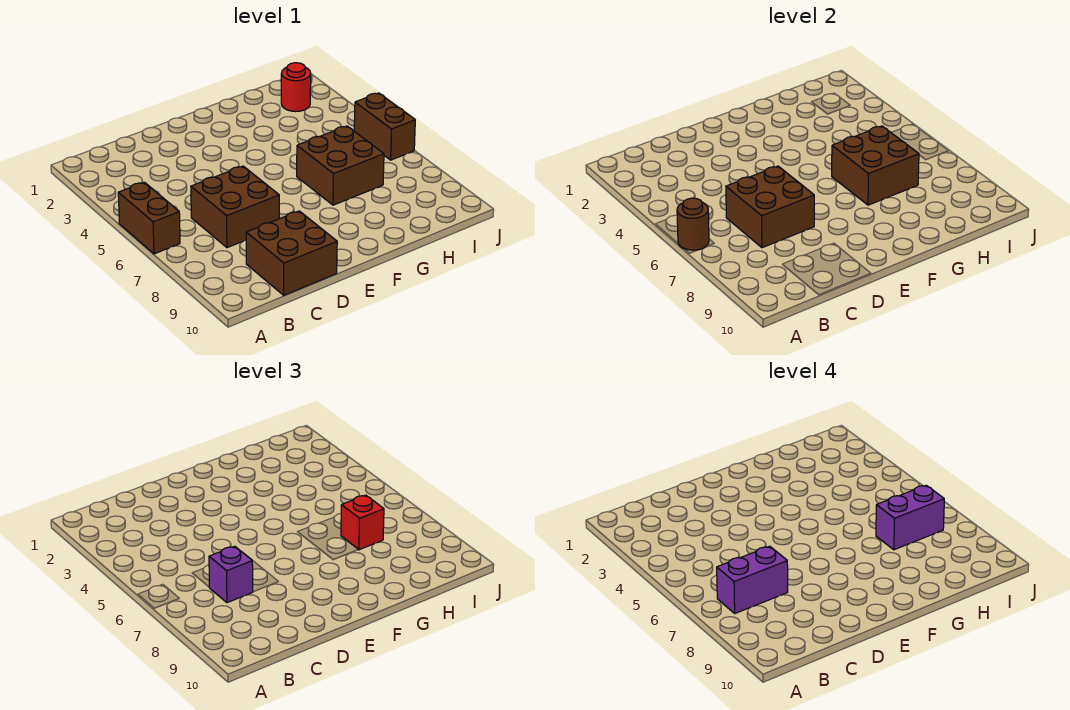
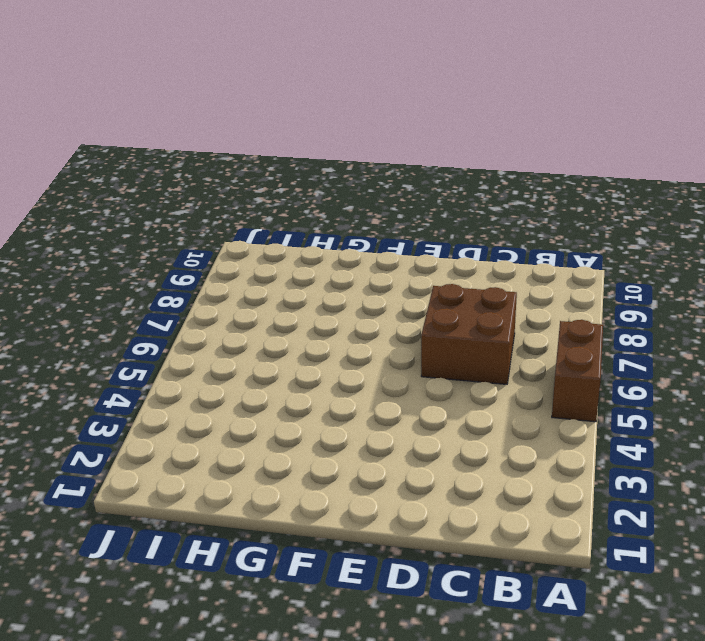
none -> brown 2x2 brick [246,211,337,295]
none -> brown 2x2 brick [297,126,384,205]
none -> red 1x1 round brick [281,63,311,112]

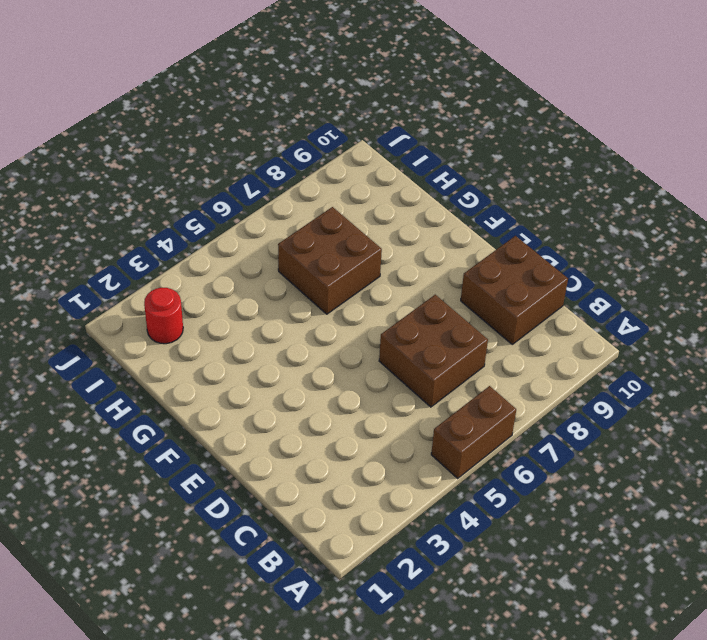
none -> brown 1x2 brick [354,93,415,160]
none -> brown 1x1 round brick [677,198,709,250]
none -> brown 2x2 brick [726,166,814,248]

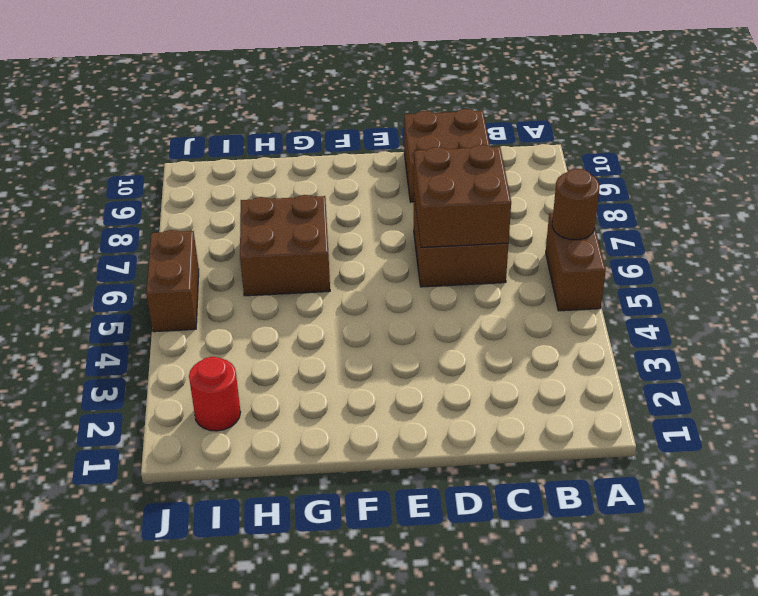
none -> brown 2x2 brick [832,126,919,205]
none -> purple 1x1 brick [209,546,253,603]
none -> red 1x1 brick [341,495,384,550]

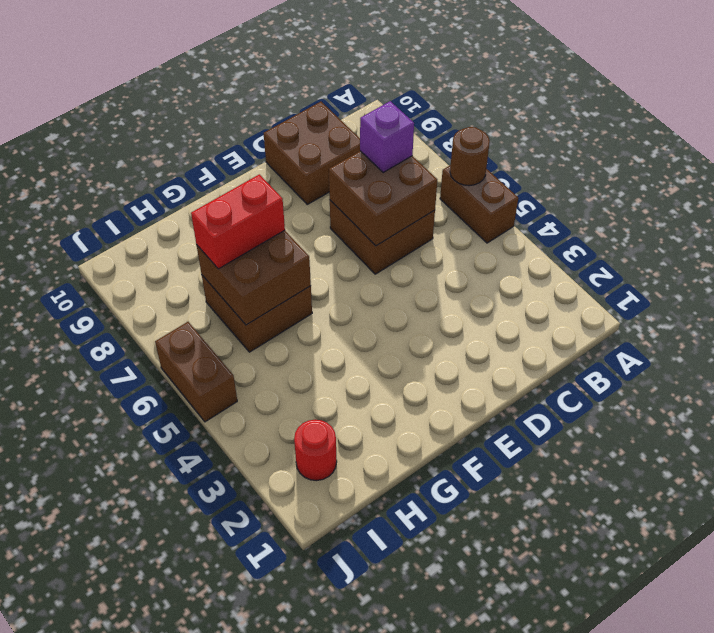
red 1x2 brick [191,174,285,269] -> red 1x1 brick [341,495,384,550]
none -> purple 1x2 brick [717,546,788,613]
none -> purple 1x2 brick [876,485,944,550]

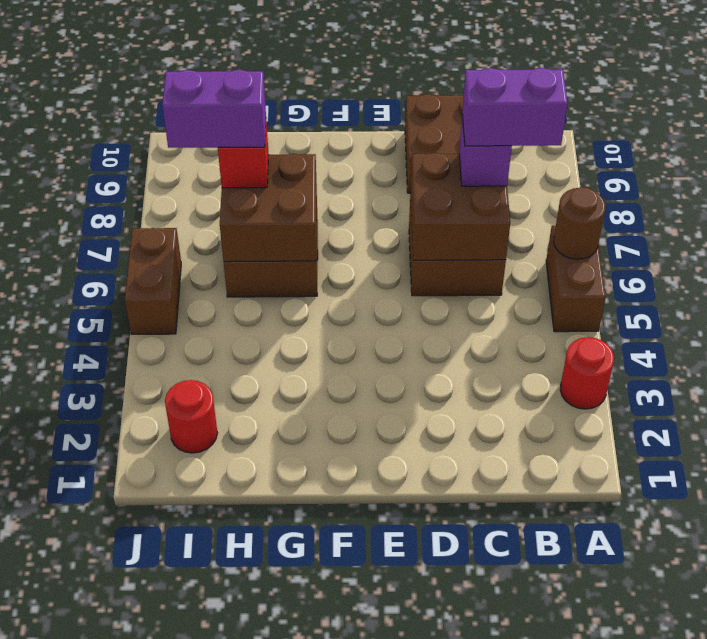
red 1x1 round brick [560,337,614,409] -> none

